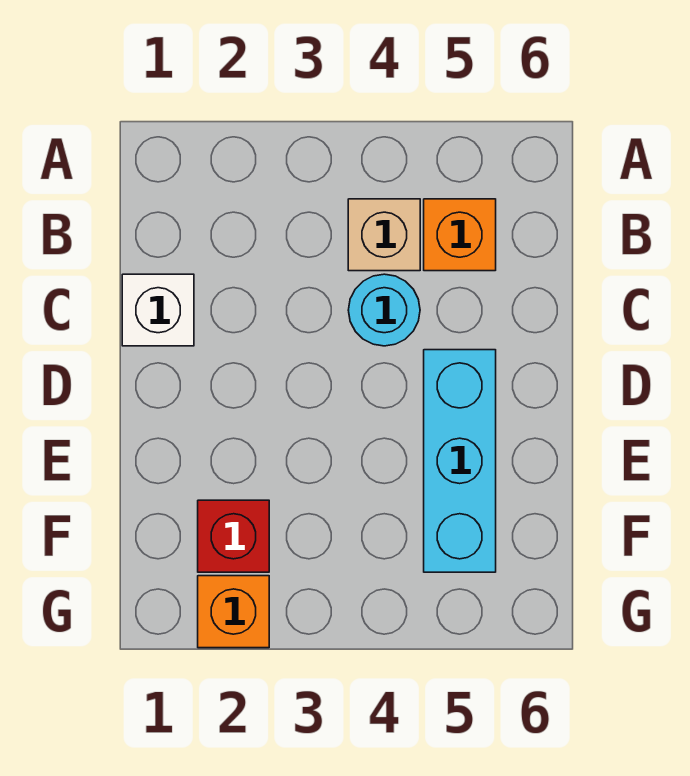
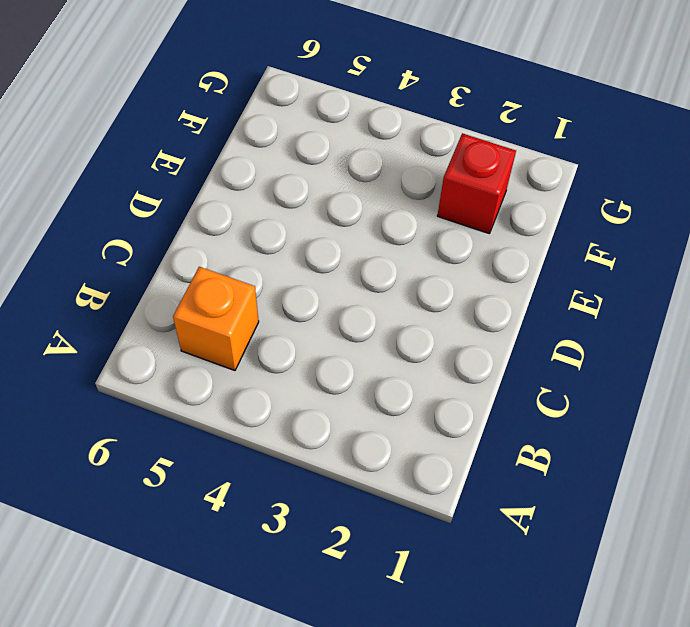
none -> tan 1x1 brick [348,199,420,271]
none -> white 1x1 brick [122,274,194,346]

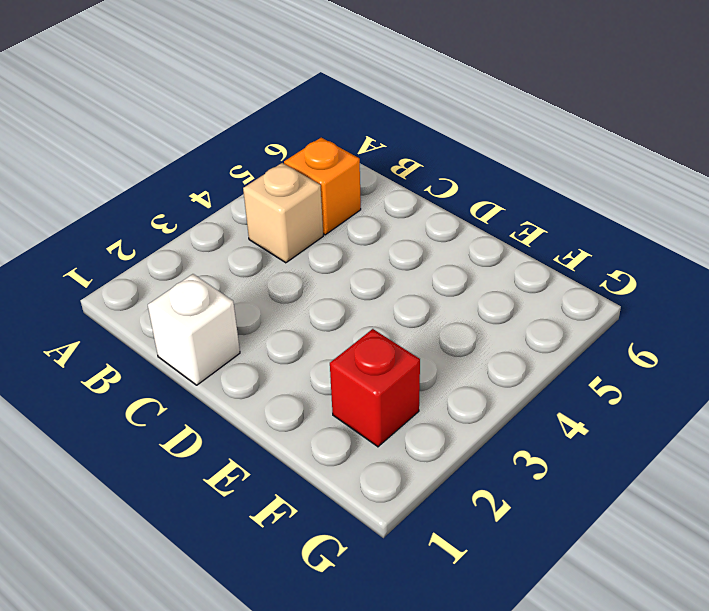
none -> cyan 1x1 round brick [348,274,420,346]
none -> cyan 1x3 brick [424,350,496,572]

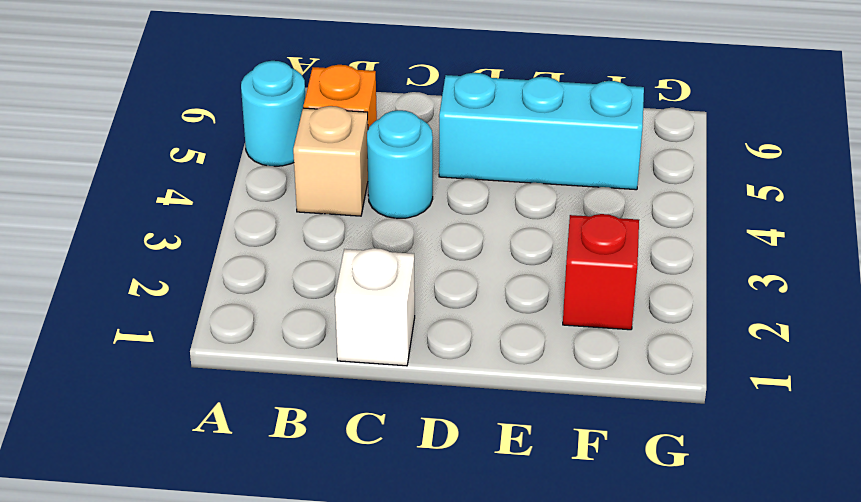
cyan 1x1 round brick [241,61,305,166] -> none
none -> orange 1x1 brick [198,576,269,648]

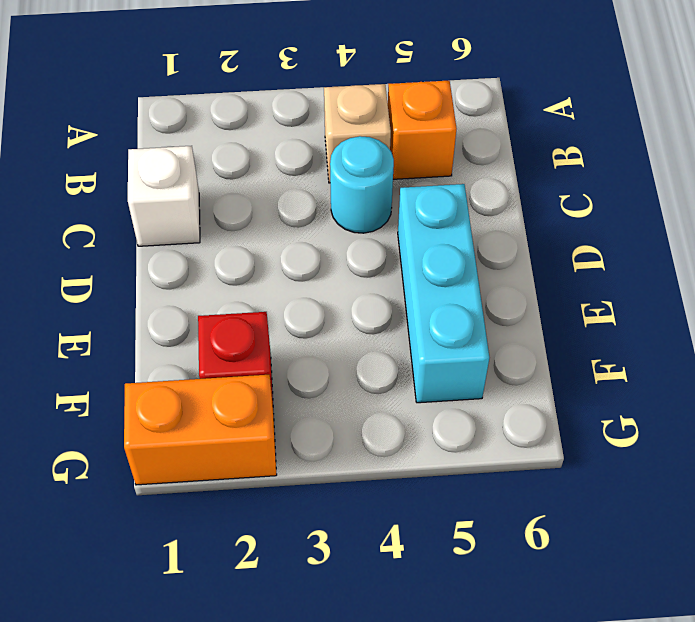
orange 1x2 brick [124,375,277,485] -> orange 1x1 brick [198,576,269,648]

